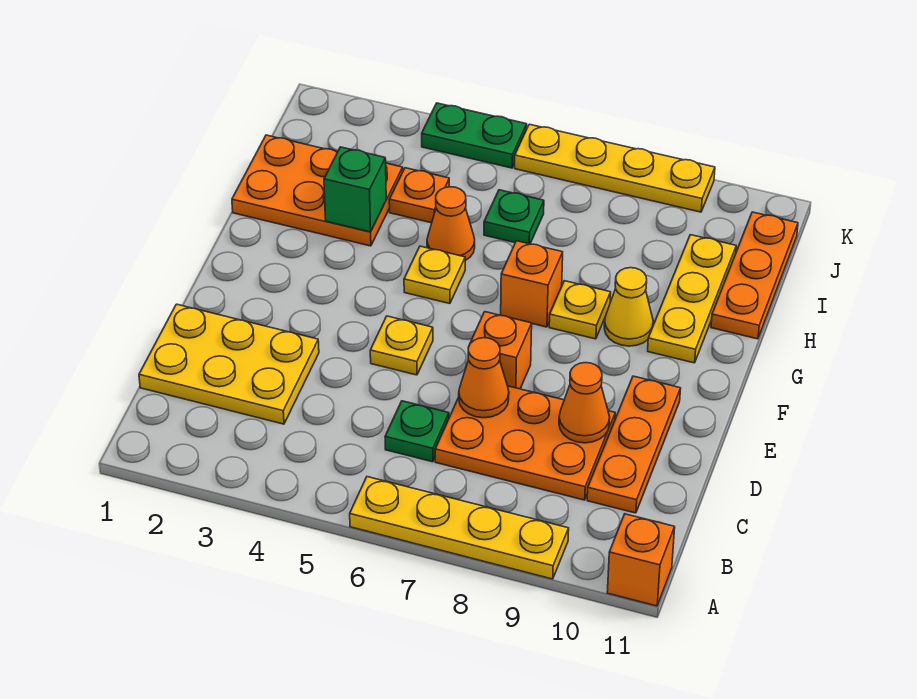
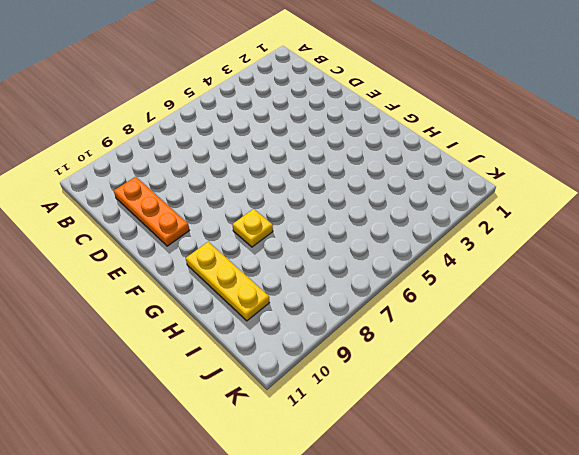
none -> yellow 1x4 plate [350,477,569,579]
none -> orange 1x1 brick [607,514,675,606]
none -> yellow 2x3 plate [139,304,319,424]

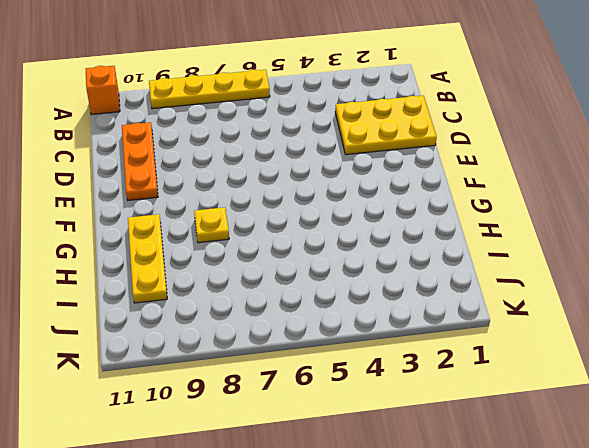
none -> green 1x1 plate [385,401,449,462]
none -> orange 2x3 plate [435,386,615,500]
none -> yellow 1x1 plate [370,316,433,375]

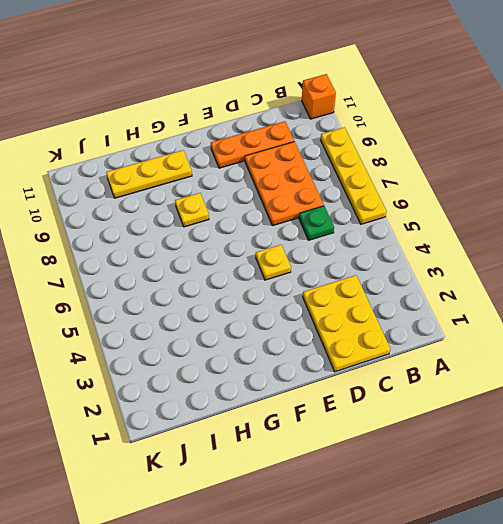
none -> orange 1x1 brick [470,312,532,389]
none -> yellow 1x1 plate [404,246,465,304]
none -> orange 1x1 brick [501,241,563,327]

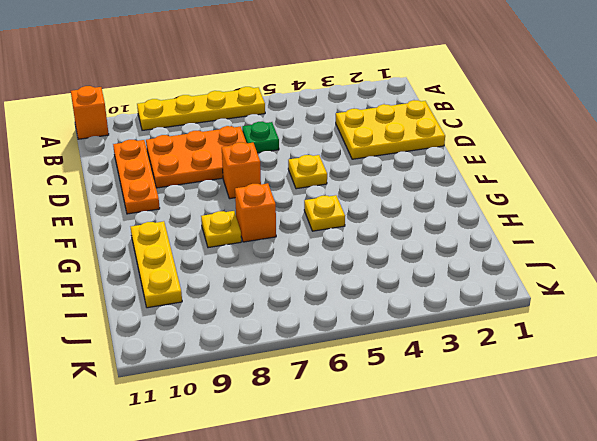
none -> yellow 1x1 cone [604,268,653,346]
none -> orange 2x3 plate [232,135,403,246]
none -> orange 1x1 cone [427,187,475,261]

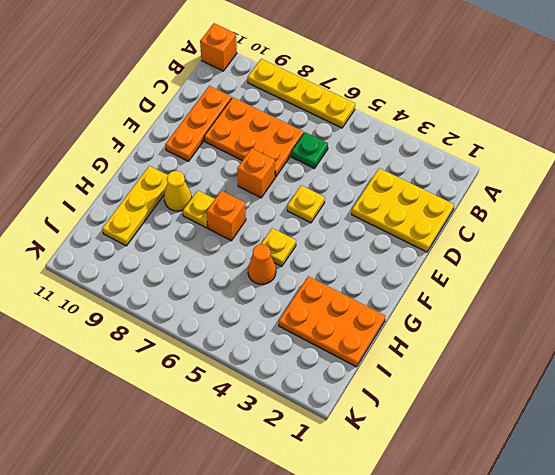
none -> orange 1x3 plate [711,212,798,339]
none -> orange 1x1 plate [389,168,449,223]
none -> green 1x1 plate [484,190,544,244]

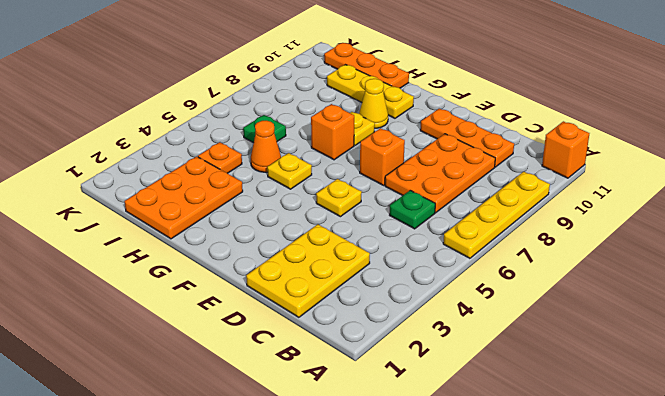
none -> green 1x2 plate [422,103,527,168]
none -> yellow 1x4 plate [515,124,715,212]
none -> orange 1x1 cone [459,338,509,418]

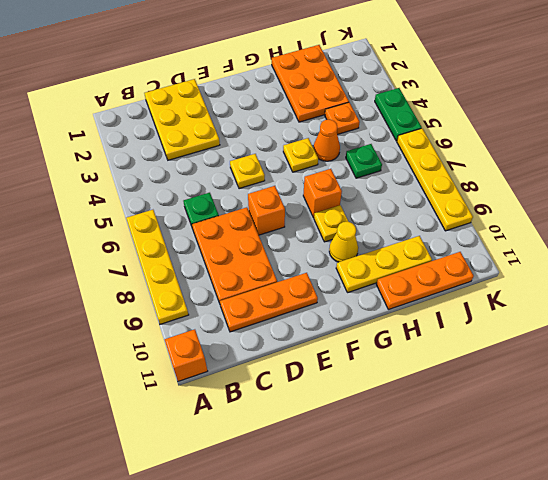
none -> orange 1x1 cone [459,338,509,418]
none -> orange 1x1 cone [559,363,610,443]
none -> green 1x1 brick [324,147,386,232]

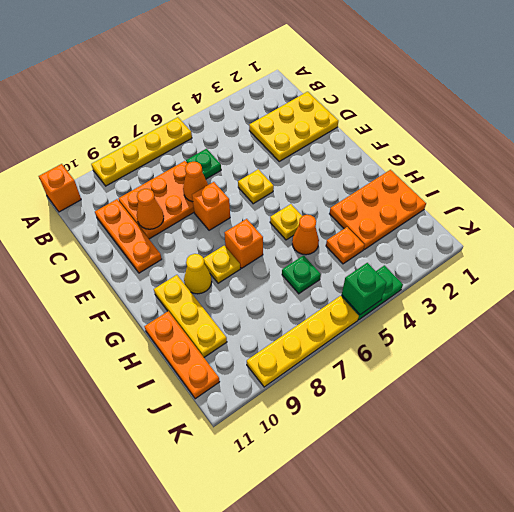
green 1x1 brick [342,263,387,315] -> green 1x1 brick moved to [324,147,386,232]

